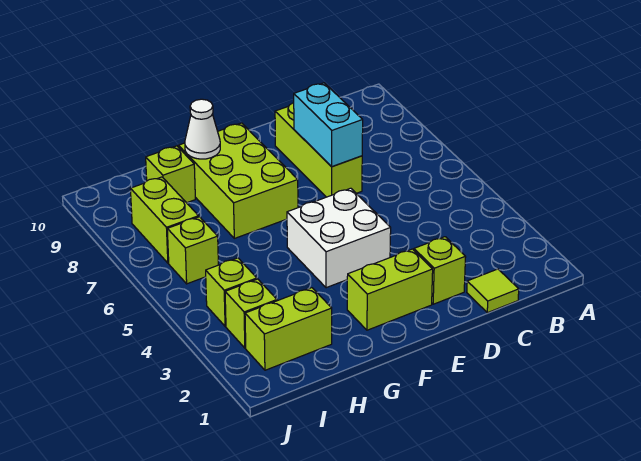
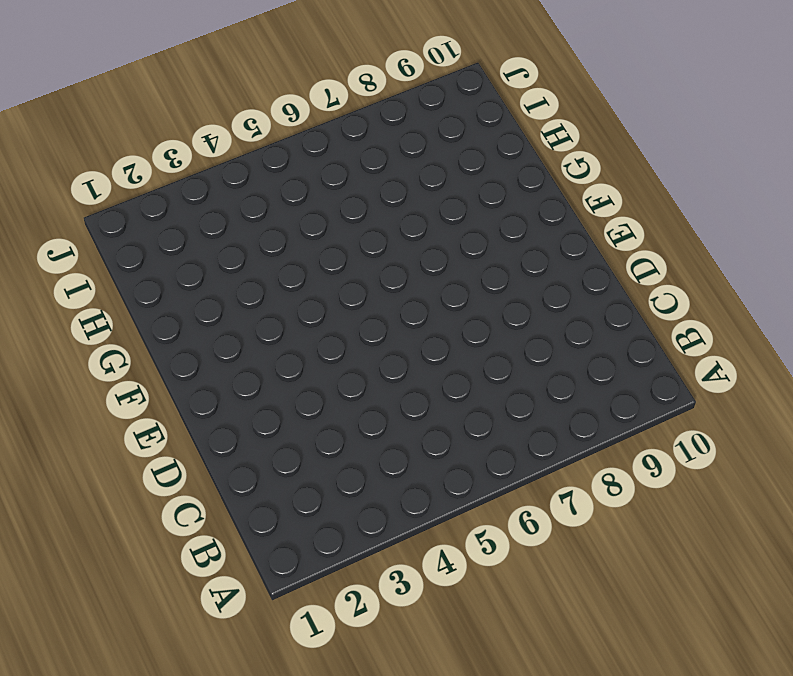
none -> lime 1x1 tile [467,269,519,313]
none -> lime 1x1 brick [414,237,466,304]
none -> lime 1x3 brick [275,103,362,197]

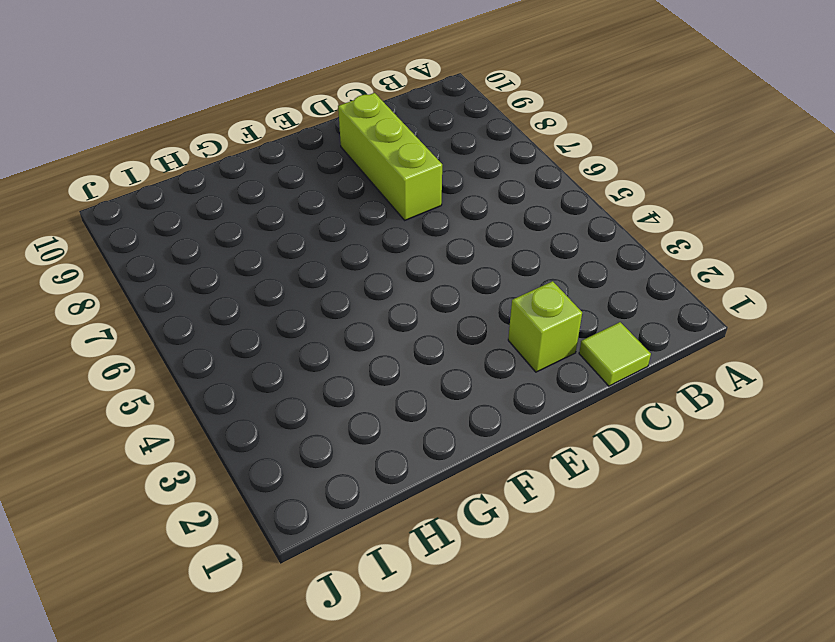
none -> lime 1x2 brick [347,249,433,330]
none -> white 2x2 brick [287,188,391,288]
none -> lime 2x3 brick [178,123,298,238]

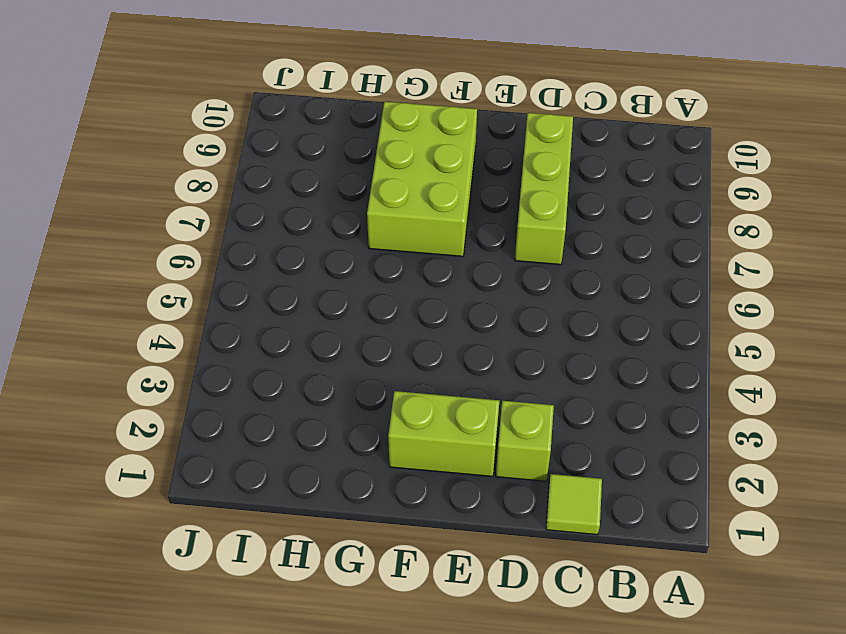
none -> white 2x2 brick [287,188,391,288]
none -> lime 1x2 brick [245,288,332,370]
none -> lime 1x1 brick [146,146,195,203]

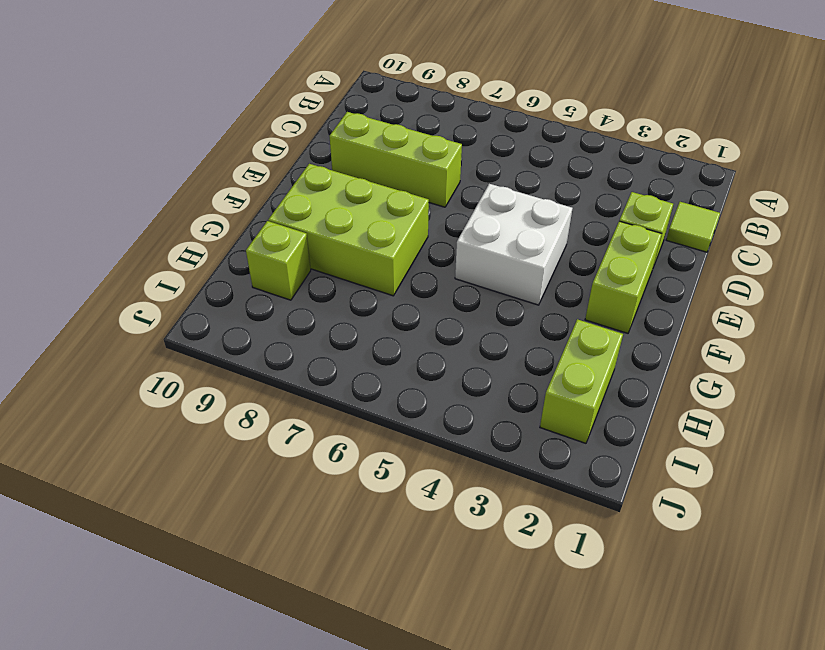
none -> lime 1x1 brick [225,279,277,348]
none -> lime 1x1 brick [206,258,257,326]
none -> lime 1x1 brick [167,217,218,284]

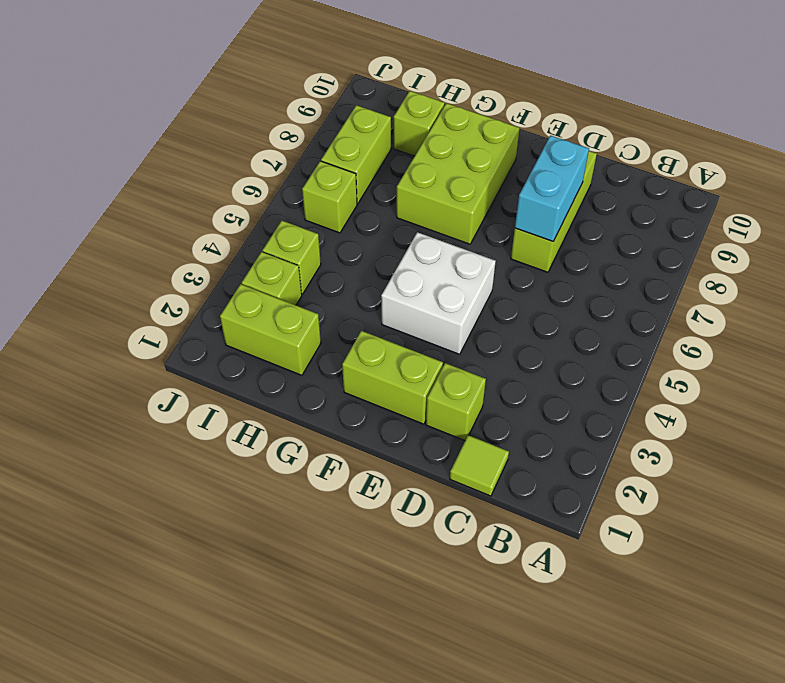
none -> white 1x1 cone [185,99,220,159]

